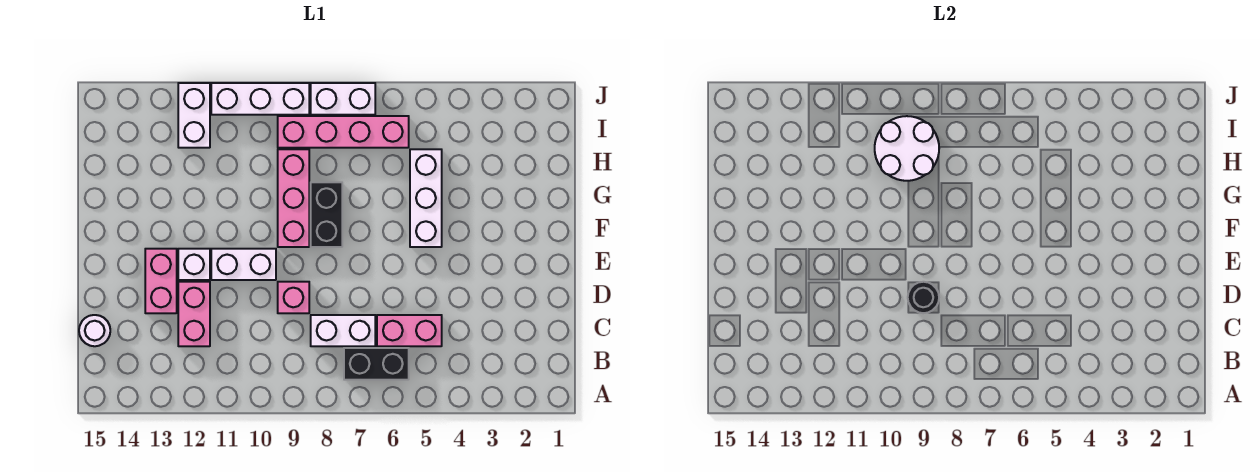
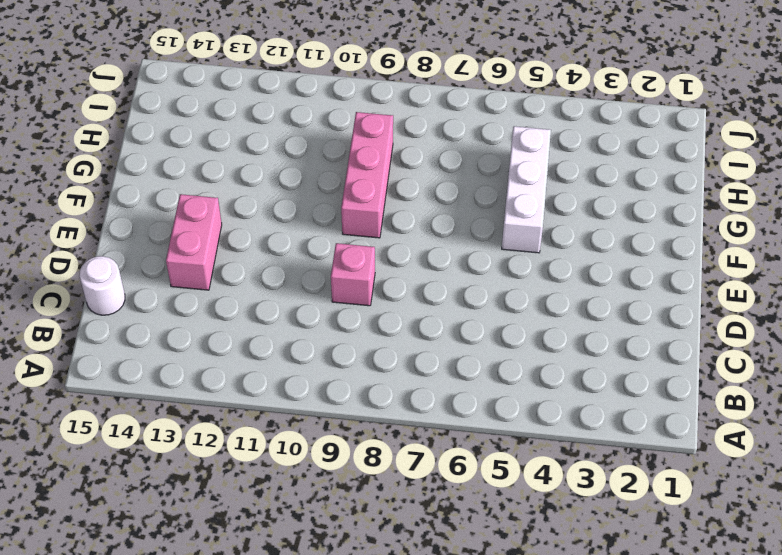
none -> black 1x2 brick [344,348,409,380]
none -> pink 1x2 brick [377,315,442,346]
none -> white 1x2 brick [311,315,375,346]

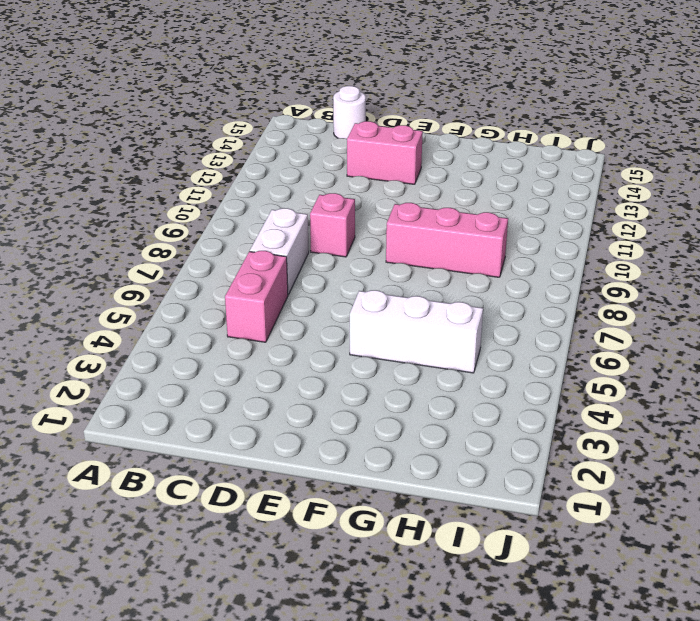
none -> black 1x2 brick [344,348,409,380]
none -> pink 1x2 brick [178,282,210,346]
none -> white 1x2 brick [211,249,276,280]

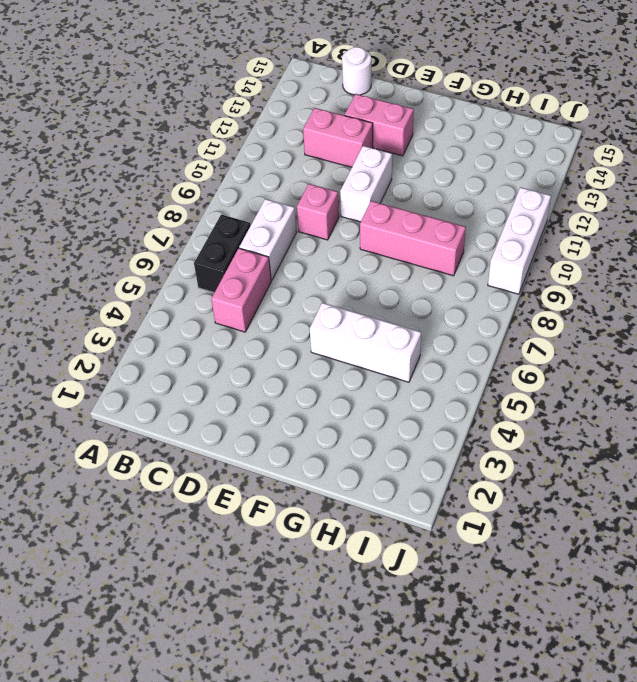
none -> white 1x1 brick [178,249,210,280]
none -> black 1x2 brick [311,182,342,247]
none -> pink 1x4 brick [278,116,409,148]

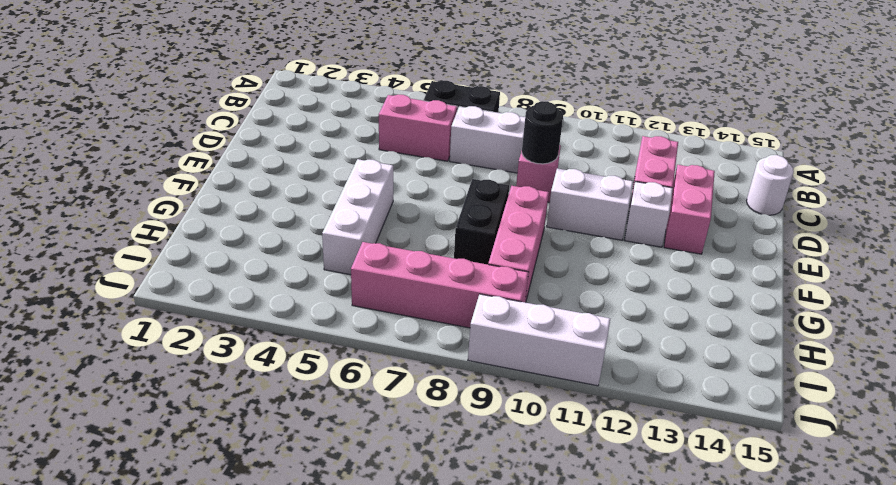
none -> white 1x2 brick [178,83,210,148]
none -> white 1x2 brick [311,83,375,115]
none -> white 2x2 round brick [875,116,939,181]

